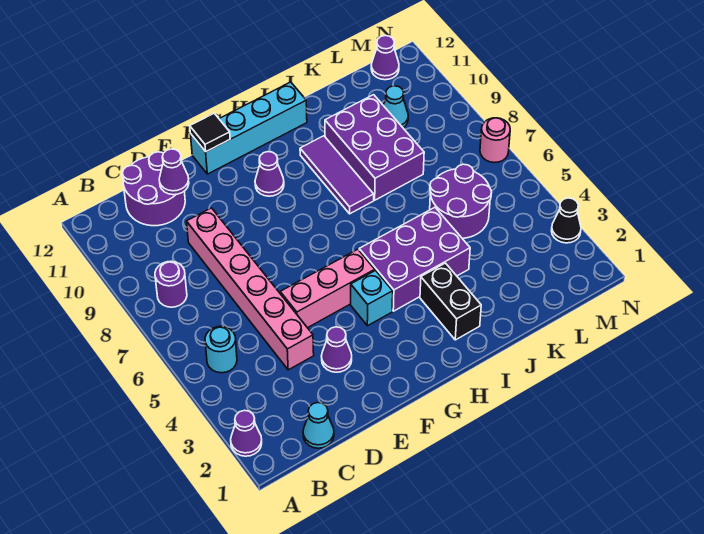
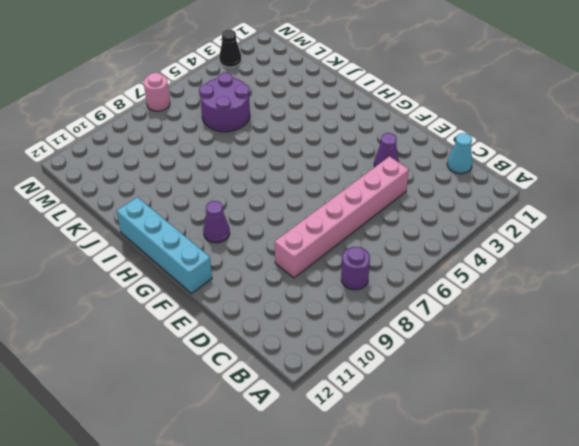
none -> purple 1x1 cone [231,410,262,456]
none -> cyan 1x1 round brick [205,326,237,373]
none -> purple 2x2 round brick [122,152,185,226]

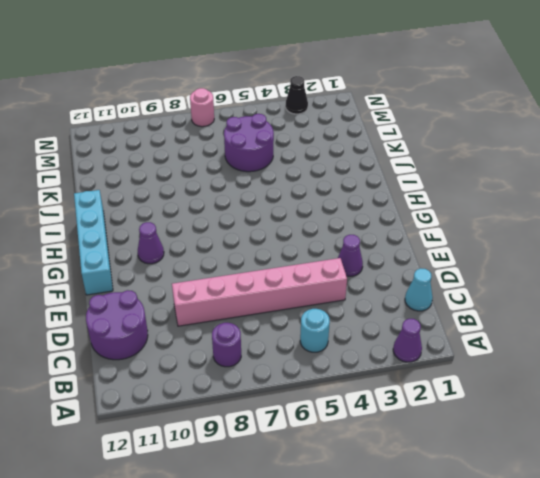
none -> pink 1x3 brick [280,249,375,328]
none -> cyan 1x1 brick [351,271,393,326]
none -> purple 2x3 brick [359,207,470,311]

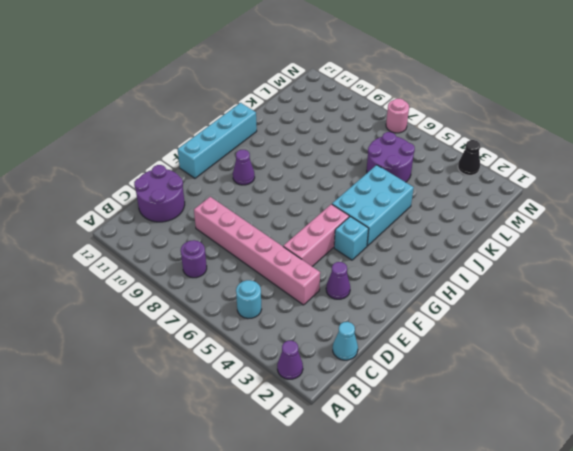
cyan 2x3 brick [332,165,414,246] -> purple 2x3 brick [359,207,470,311]
none -> black 1x2 brick [420,263,481,340]
none -> purple 1x3 tile [300,136,374,214]
none -> purple 2x3 brick [325,95,424,200]

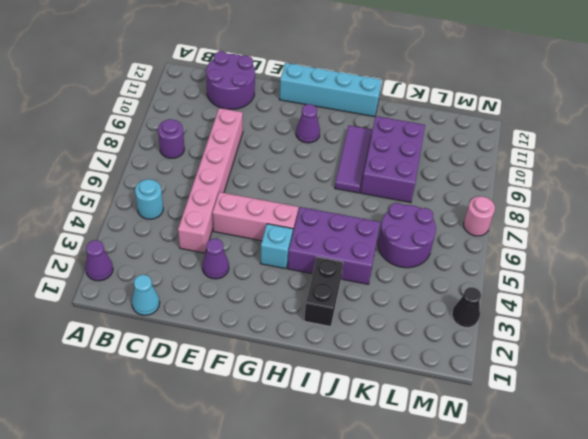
none -> cyan 1x1 cone [383,86,408,127]
none -> purple 1x1 cone [371,36,399,80]
none -> purple 1x1 cone [159,149,189,195]

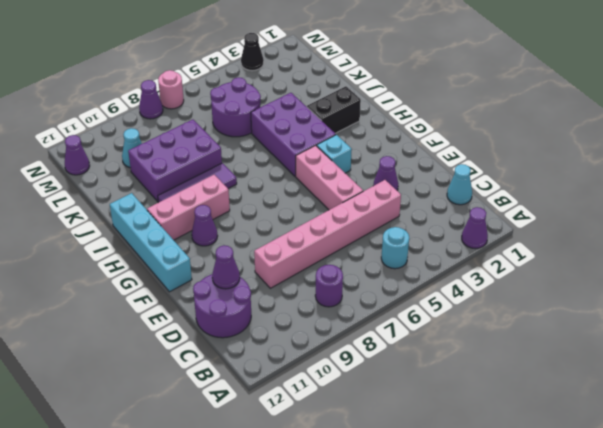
pink 1x3 brick [147,175,230,240] -> none
purple 1x1 cone [139,80,163,119] -> none
none -> black 1x1 tile [190,113,230,152]

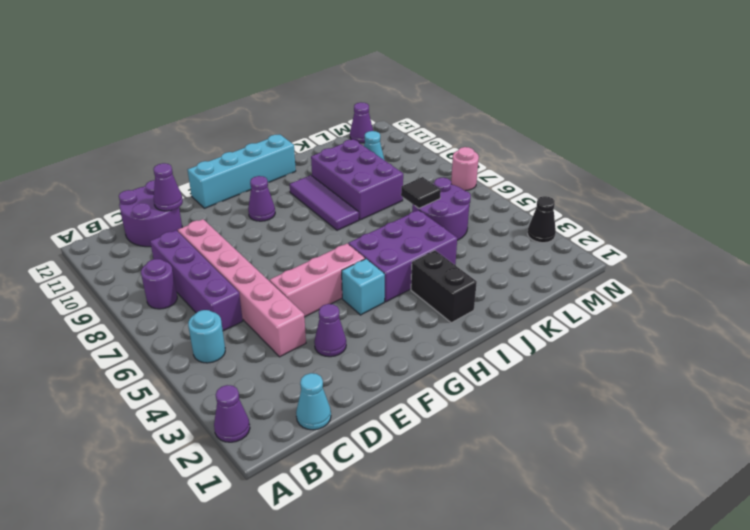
purple 1x4 brick [150,230,243,331] -> none
black 1x1 tile [401,177,441,208] -> black 1x1 tile moved to [190,113,230,152]

